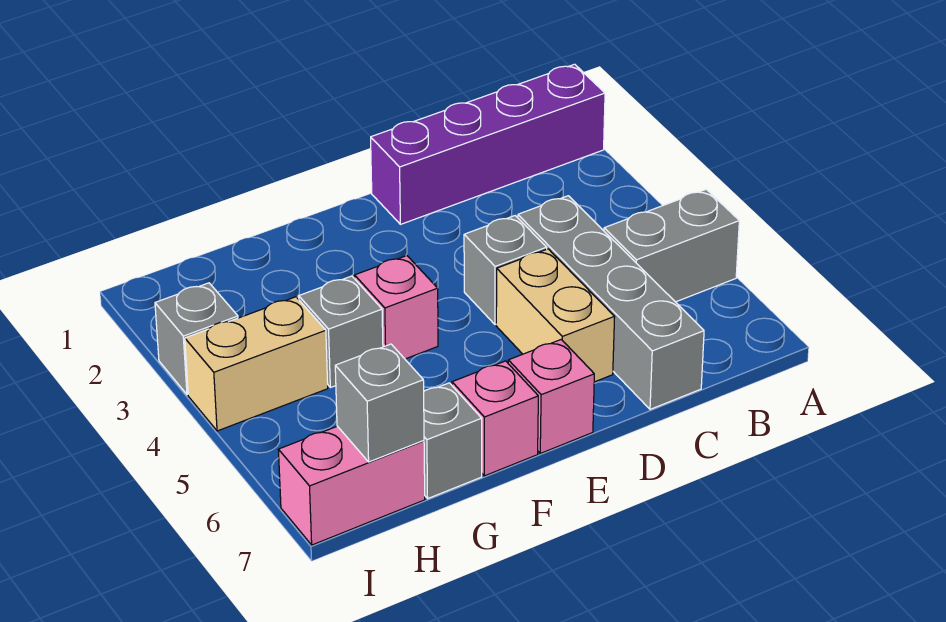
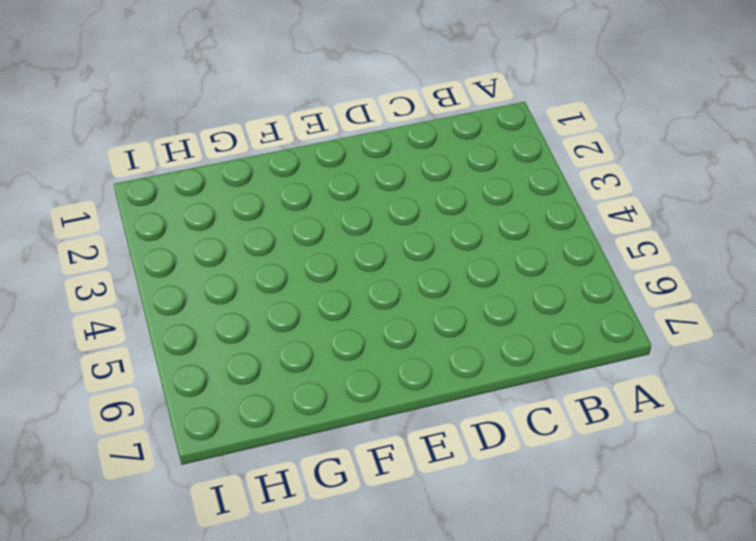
none -> purple 1x4 brick [371,64,605,224]
none -> grey 1x2 brick [604,189,739,302]
none -> grey 1x4 brick [518,196,704,409]

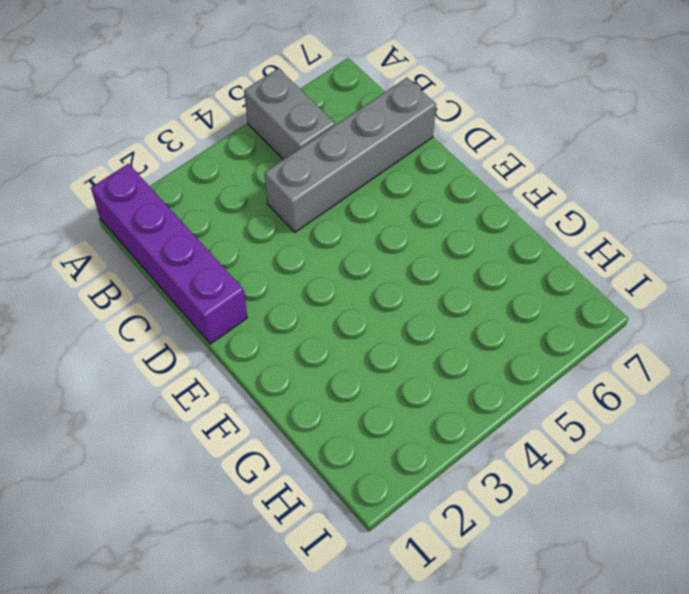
none -> grey 1x1 brick [464,216,547,324]
none -> tan 1x2 brick [496,249,615,382]
none -> pink 1x1 brick [508,340,594,453]

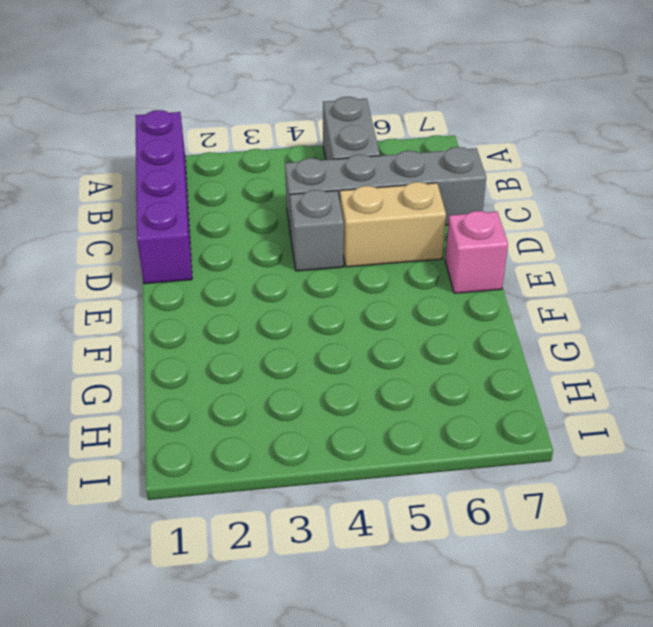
none -> pink 1x1 brick [355,256,438,359]
none -> pink 1x1 brick [452,361,538,476]
none -> grey 1x1 brick [299,276,383,388]

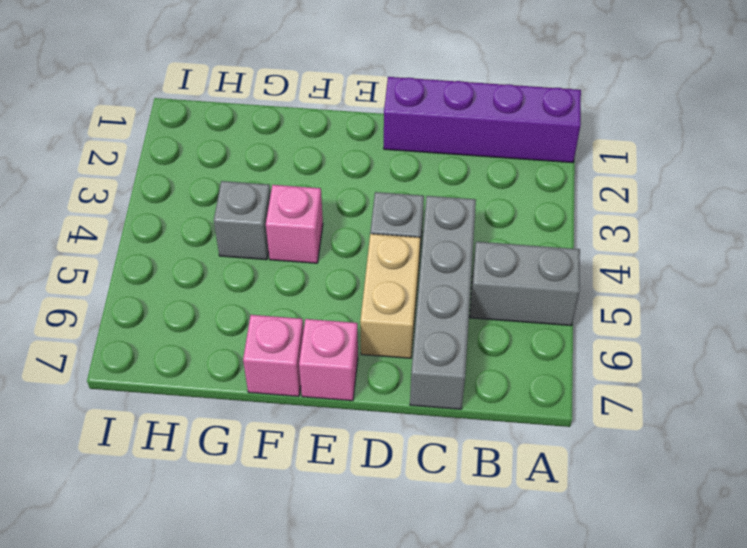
none -> grey 1x1 brick [424,383,482,498]
none -> tan 1x2 brick [185,297,328,431]
none -> pink 1x2 brick [278,426,425,545]

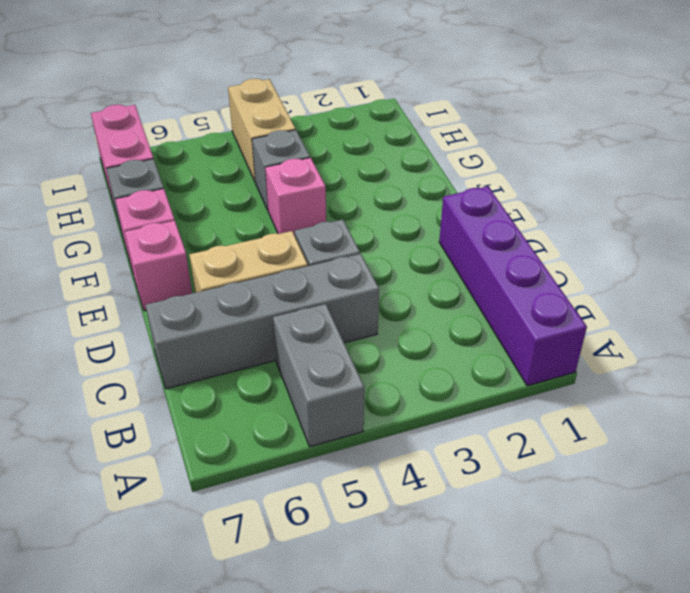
none -> grey 1x1 brick [155,283,238,395]
none -> grey 1x1 brick [335,344,424,462]

